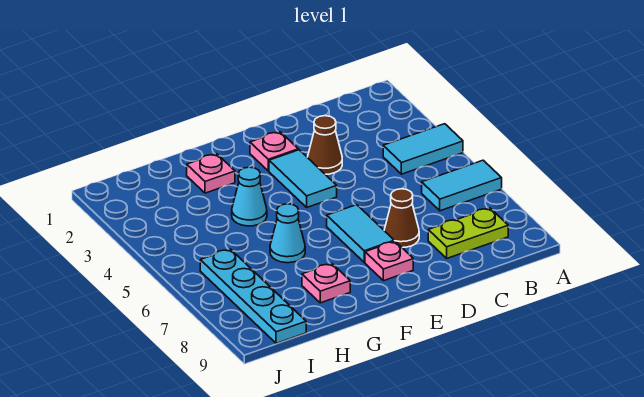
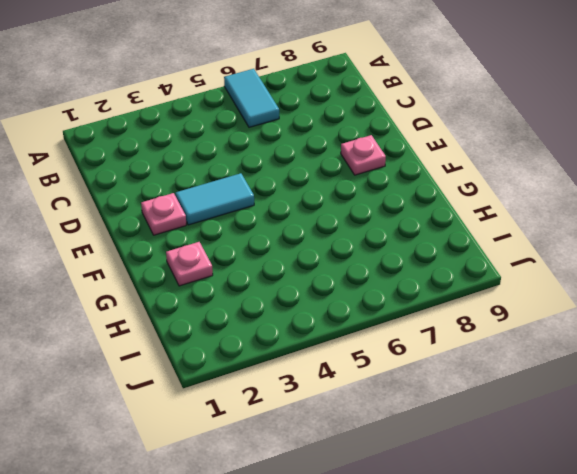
none -> cyan 1x2 tile [383,124,463,174]
none -> lime 1x2 plate [428,208,508,258]
none -> brown 1x1 cone [307,116,342,174]

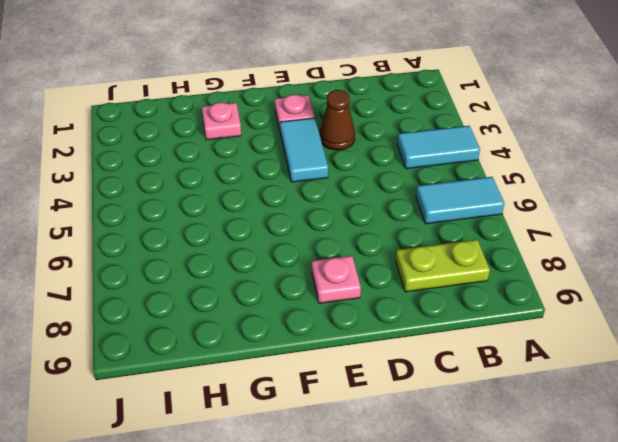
none -> brown 1x1 cone [384,189,419,248]
none -> cyan 1x2 tile [327,205,394,262]
none -> cyan 1x1 cone [232,167,267,226]

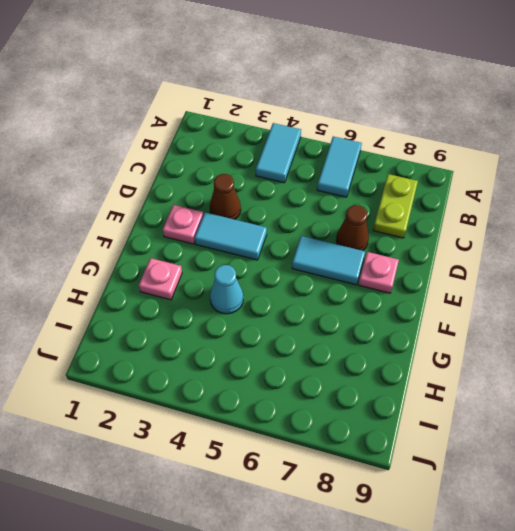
none -> cyan 1x1 cone [270,204,305,263]
none -> pink 1x1 plate [302,264,350,303]
none -> cyan 1x4 plate [200,249,306,343]

